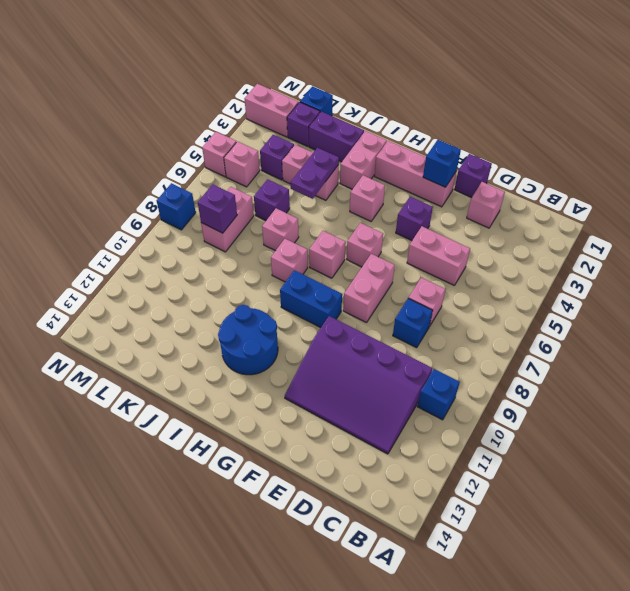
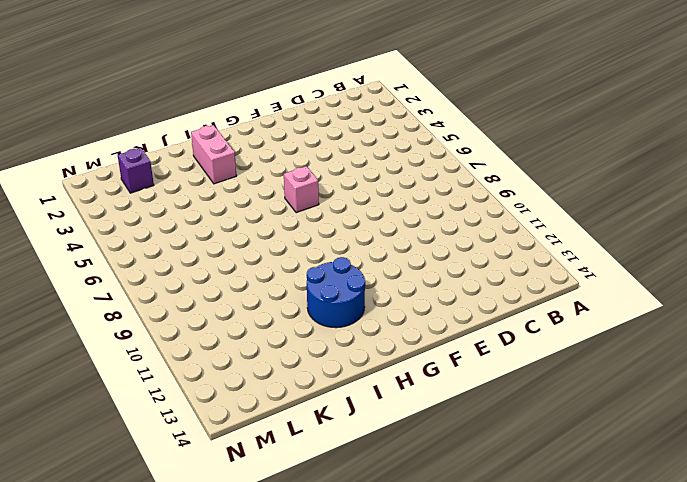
none -> blue 1x1 brick [417,369,460,420]
none -> purple 3x4 slope [285,316,432,454]
none -> pink 1x1 brick [467,182,505,228]
none -> pink 1x2 brick [407,226,470,285]

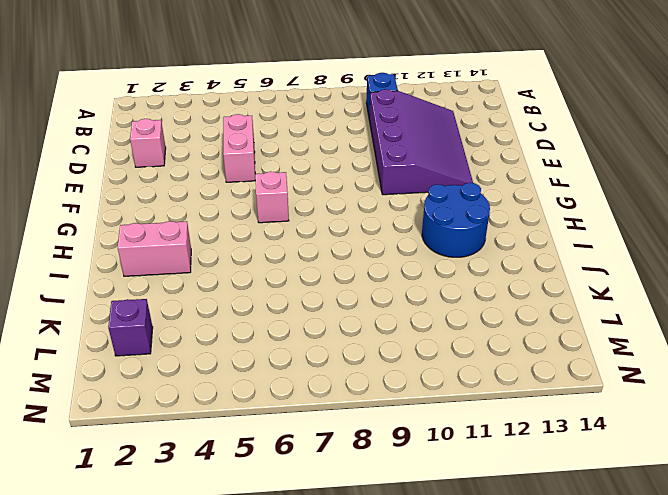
none -> pink 1x1 brick [409,278,445,326]
none -> blue 1x1 brick [393,298,433,348]
none -> purple 1x1 brick [454,154,492,198]
none -> pink 1x3 brick [375,141,456,207]

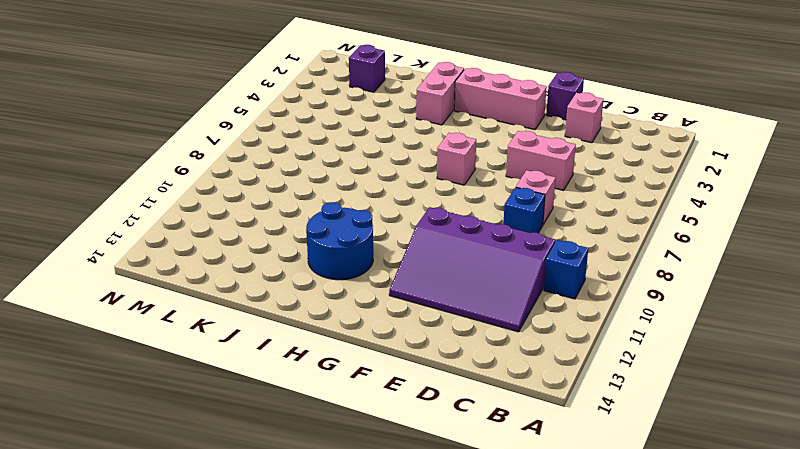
none -> purple 1x1 brick [396,197,433,241]
none -> pink 1x2 brick [343,254,395,323]
none -> blue 1x2 brick [280,270,342,328]
none -> pink 1x1 brick [350,175,385,221]

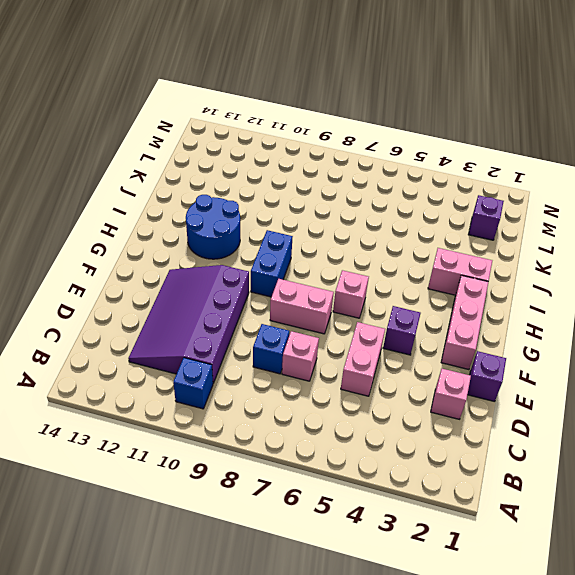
none -> pink 1x1 brick [350,175,385,221]
none -> pink 1x1 brick [309,231,346,278]
none -> pink 1x1 brick [271,239,308,282]
none -> purple 1x2 brick [309,112,364,162]

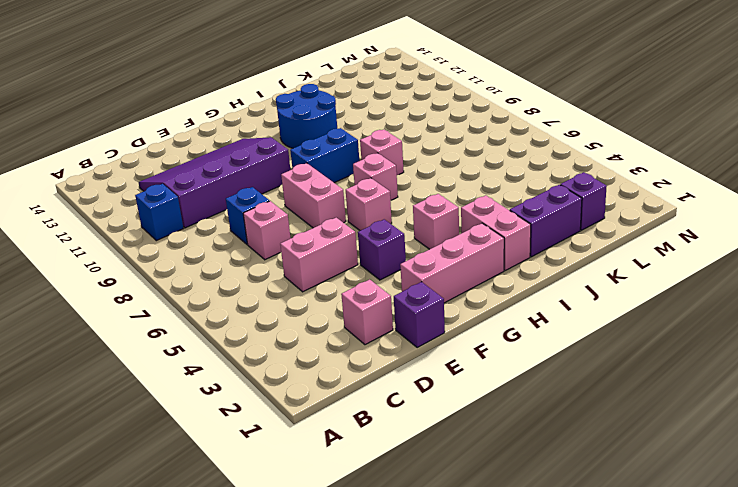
none -> pink 1x2 brick [282,145,339,200]
none -> pink 1x1 brick [262,208,299,251]
none -> purple 1x1 brick [254,179,290,221]
none -> blue 1x1 brick [300,86,333,116]

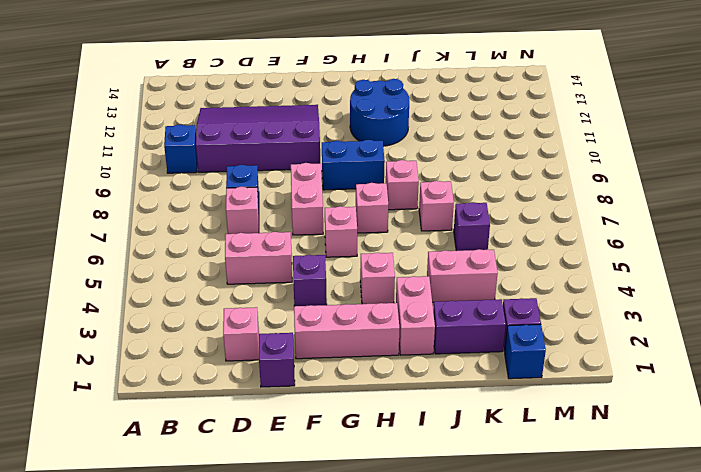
none -> purple 1x1 brick [260,135,294,180]
none -> pink 1x2 brick [201,187,254,252]
none -> pink 1x2 brick [244,84,298,137]
none -> pink 1x1 brick [224,142,260,187]

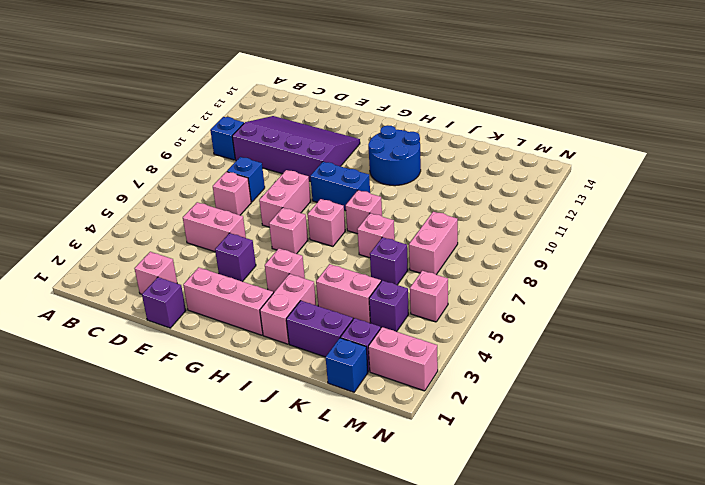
none -> pink 1x1 brick [202,132,236,177]
none -> blue 1x1 brick [157,183,196,230]
none -> blue 1x1 brick [423,140,461,187]
none -> purple 1x2 plate [291,148,339,199]

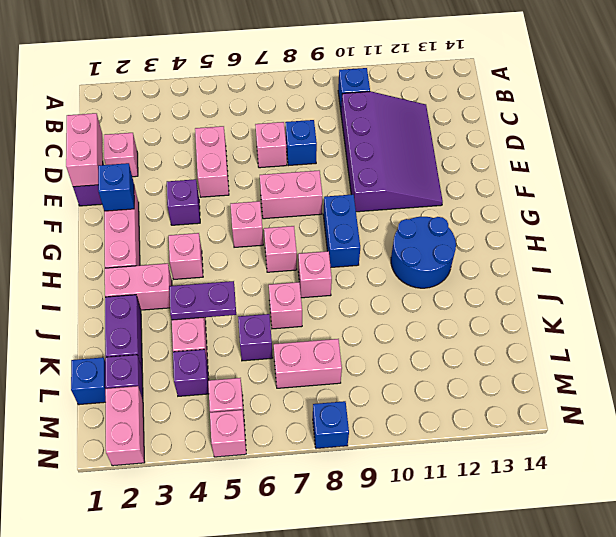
pink 1x2 brick [66,113,103,187] -> none
none -> purple 1x1 brick [198,184,237,233]

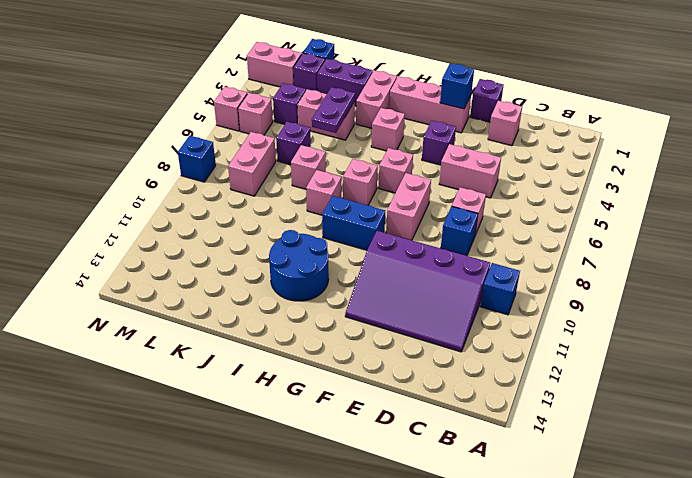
none -> purple 1x1 brick [198,184,237,233]

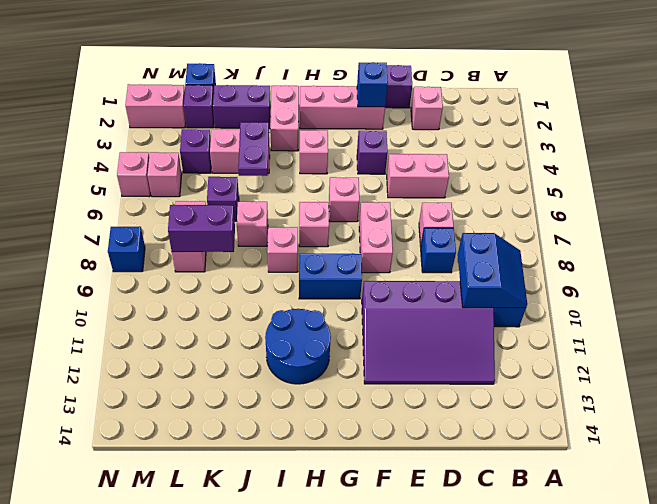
blue 2x2 slope [458,233,527,308] -> none
purple 1x2 brick [168,205,235,252] -> purple 1x1 brick [198,184,237,233]

